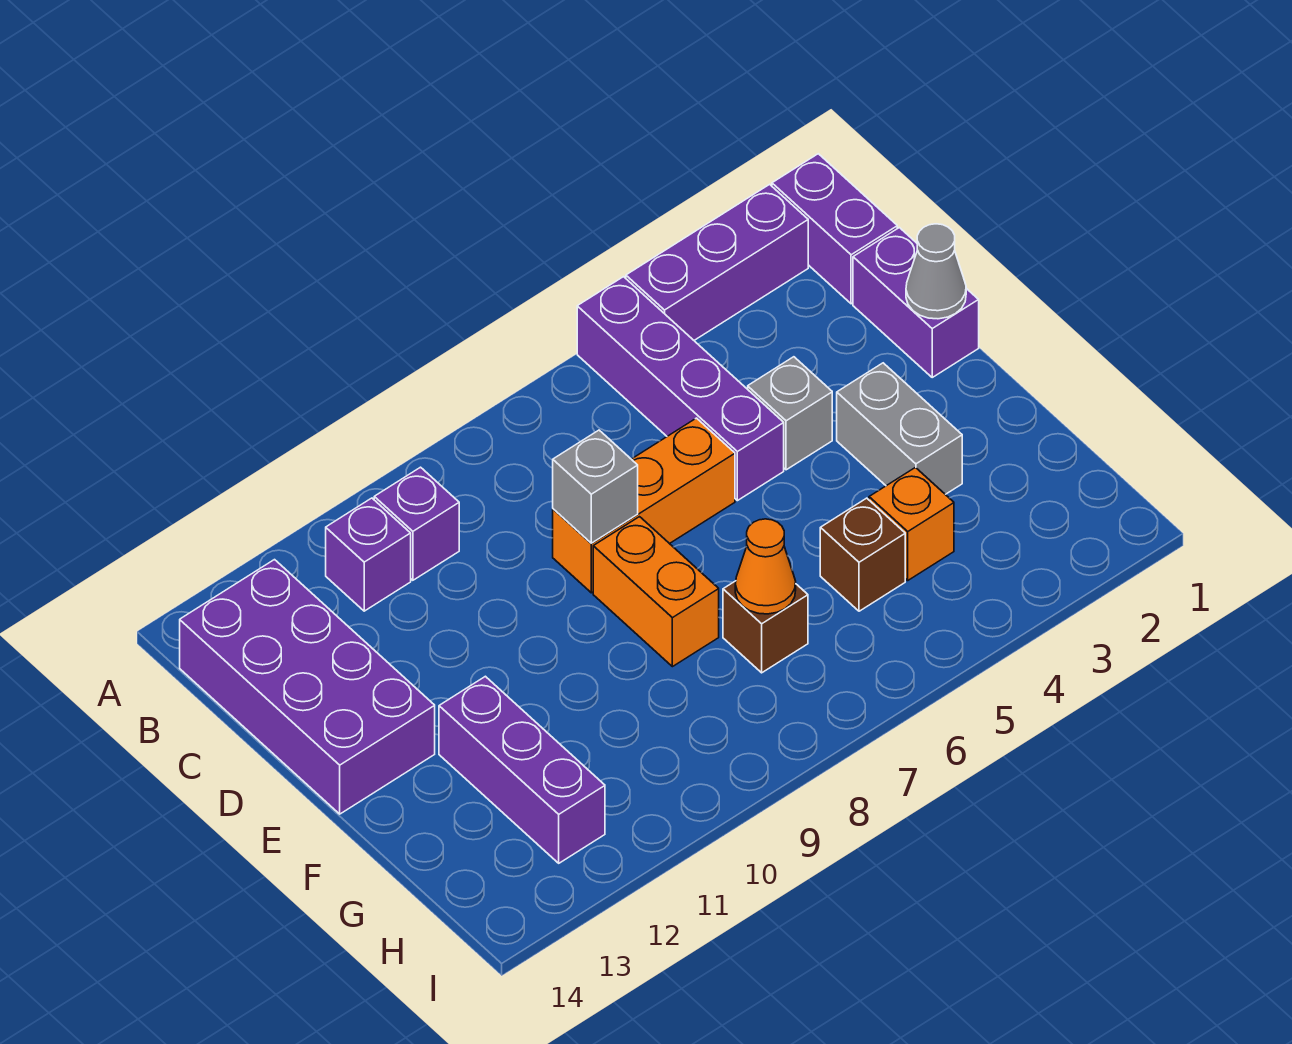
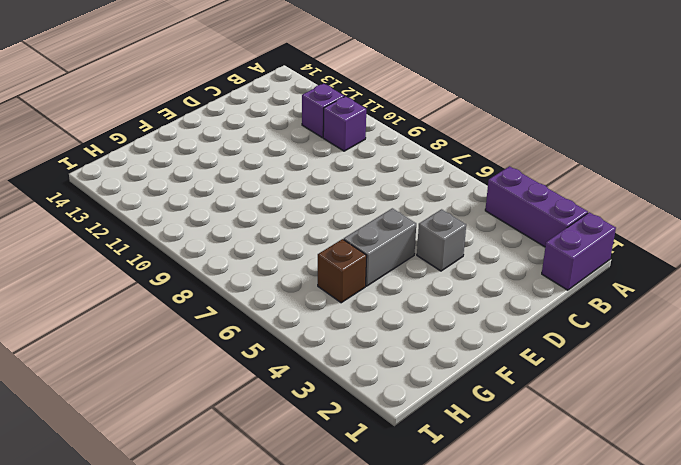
grey 1x2 brick [344,208,416,286] -> grey 1x2 brick moved to [837,363,962,494]
none -> purple 1x4 brick [577,277,784,501]
none -> purple 2x4 brick [180,560,435,814]
none -> purple 1x2 brick [853,228,979,377]

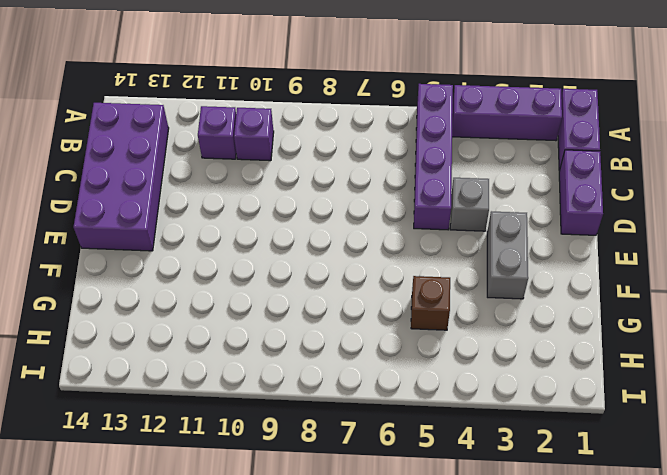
none -> orange 1x3 brick [553,418,735,593]
none -> orange 1x2 brick [593,517,719,667]
none -> purple 1x3 brick [439,676,605,863]

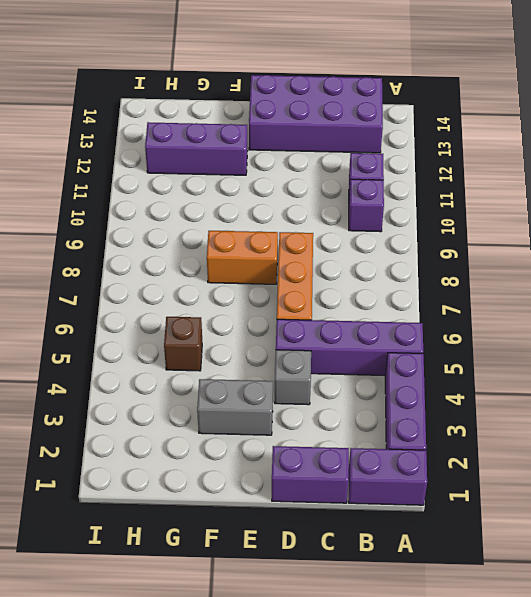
none -> orange 1x1 brick [869,468,954,580]
none -> brown 1x1 brick [723,581,808,673]
none -> grey 1x1 cone [906,224,966,319]

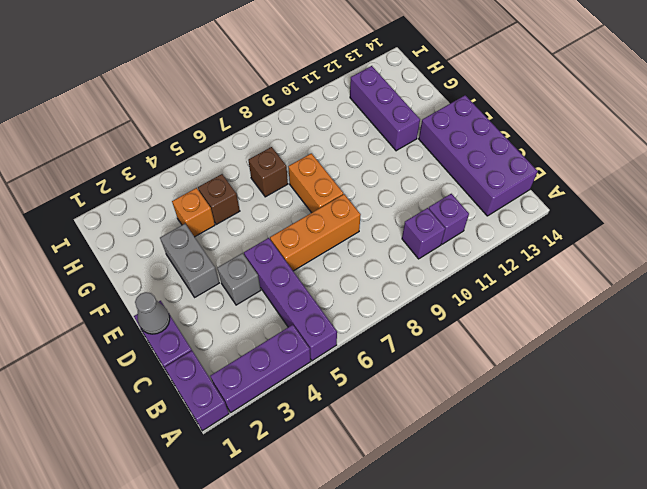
none -> grey 1x1 brick [553,430,638,543]
none -> orange 1x1 cone [735,519,796,614]

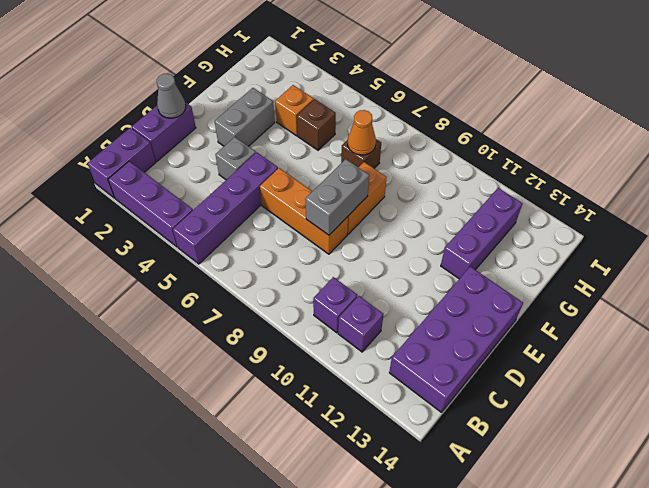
grey 1x2 brick [305,159,369,235] -> grey 1x1 brick [553,430,638,543]

